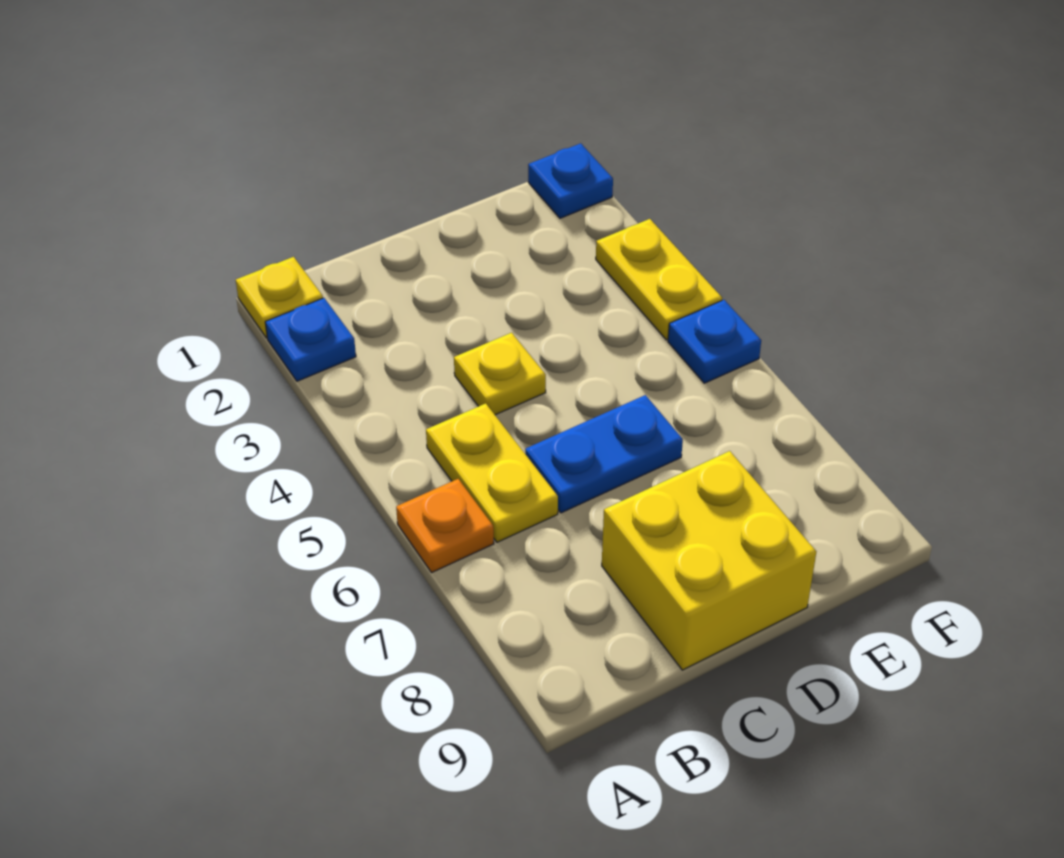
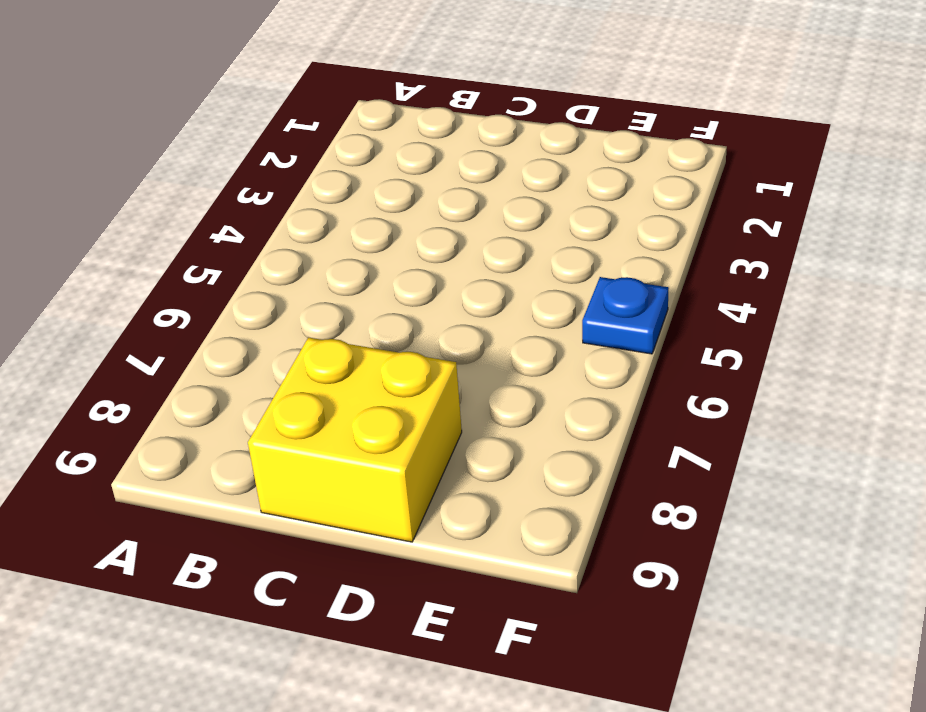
none -> yellow 1x1 plate [236,257,323,338]
none -> blue 1x1 plate [265,298,356,381]

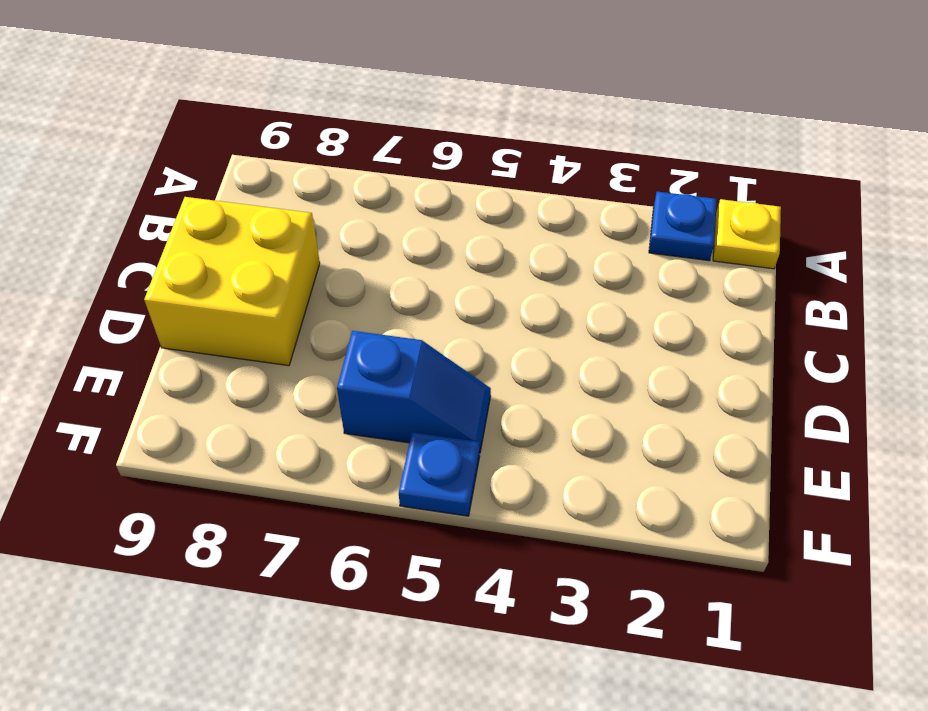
blue 1x2 slope [337,331,491,451] -> none
none -> orange 1x1 plate [396,479,494,572]
none -> yellow 1x2 plate [426,403,558,542]

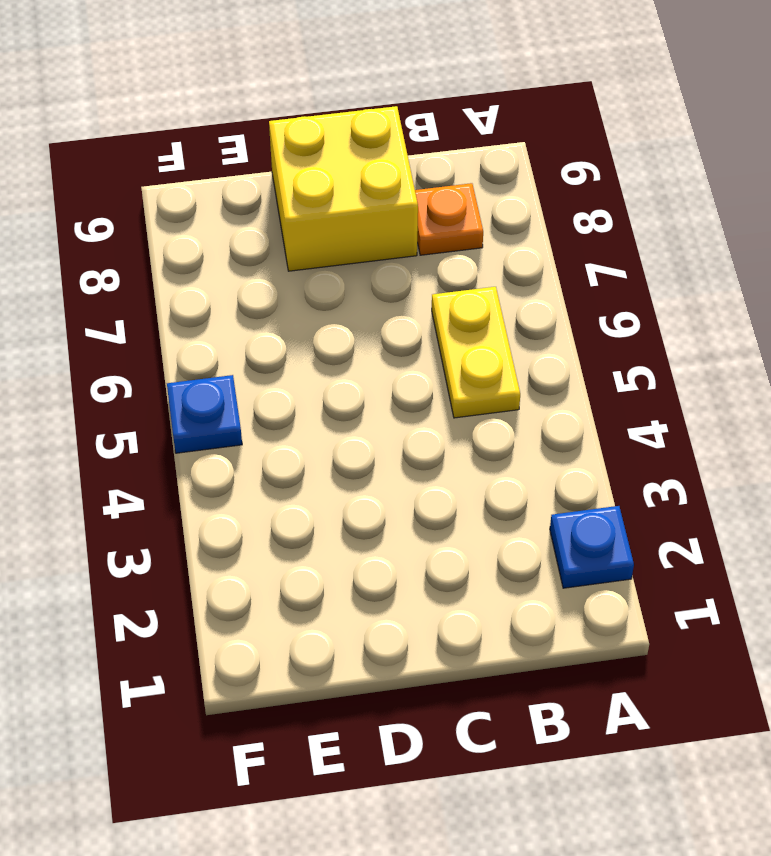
orange 1x1 plate [415,183,483,255] -> orange 1x1 plate moved to [396,479,494,572]
none -> yellow 1x1 plate [236,257,323,338]
none -> yellow 1x1 plate [454,333,546,415]

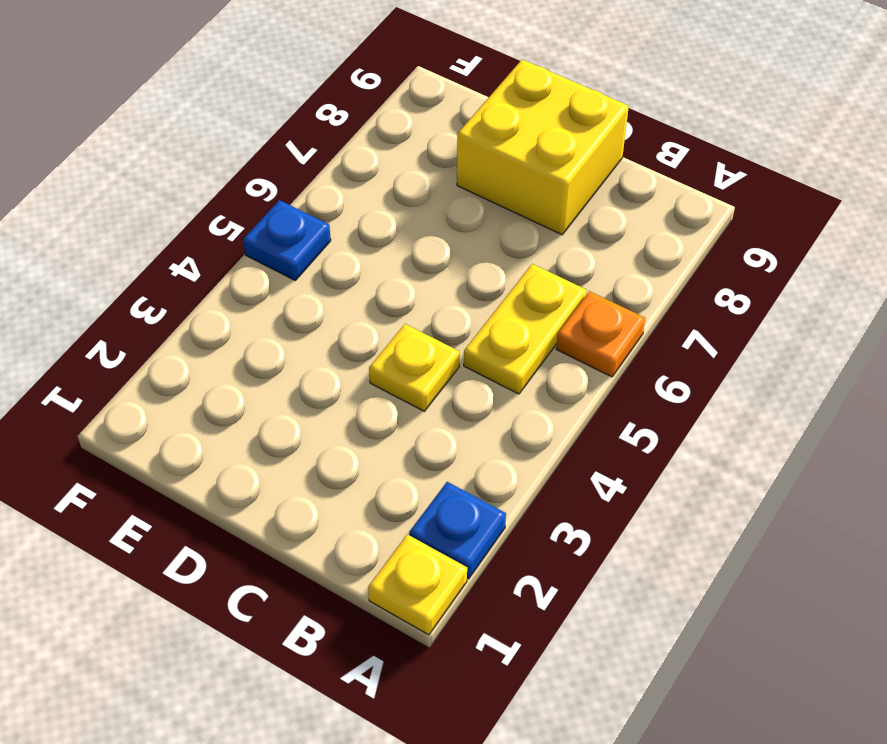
none -> blue 1x2 plate [525,395,683,513]
none -> blue 1x1 plate [528,143,613,218]

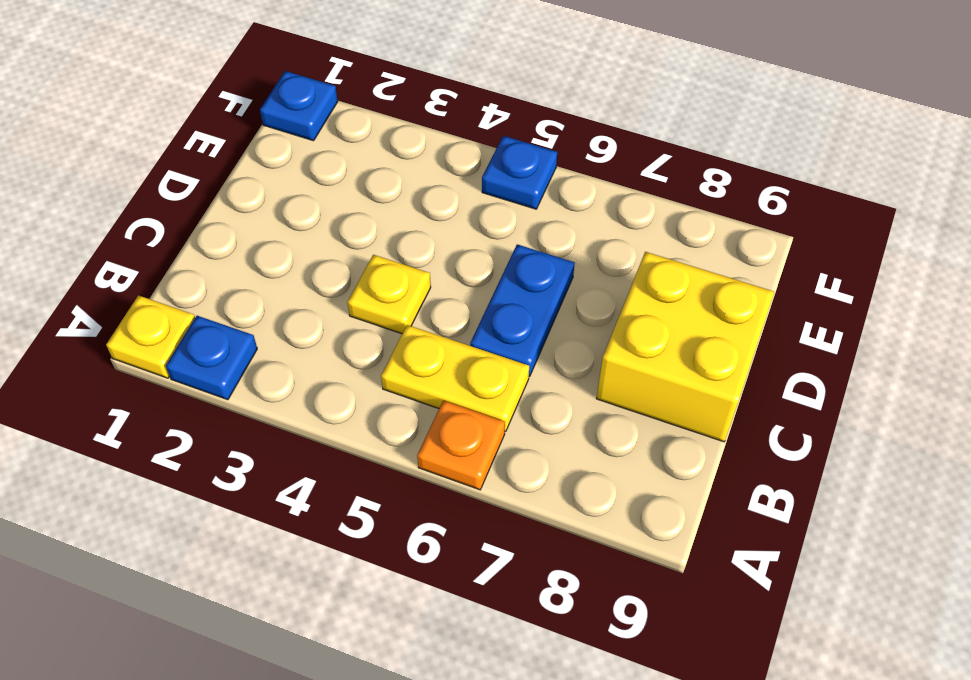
none -> yellow 1x2 plate [596,219,722,340]

